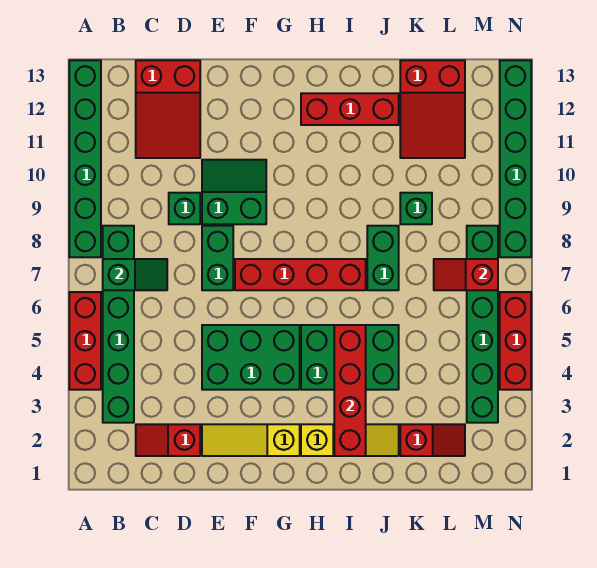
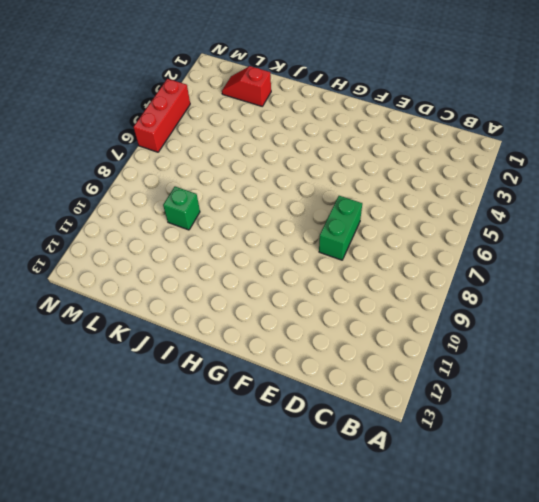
none -> red 1x3 brick [69,292,101,390]
none -> green 1x6 brick [69,60,101,257]
none -> green 1x6 brick [103,226,134,423]

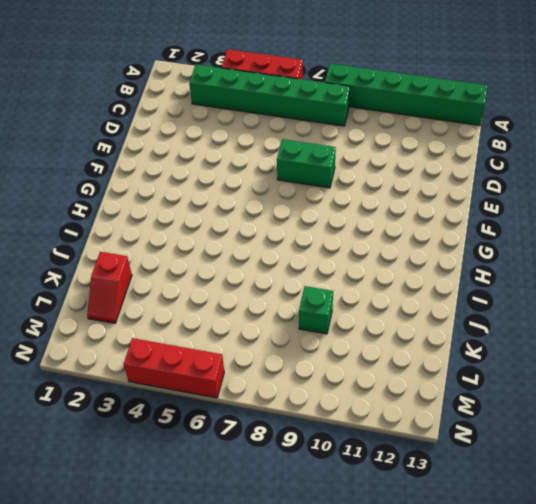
none -> red 1x2 slope [136,424,200,456]
none -> red 2x3 slope [136,60,200,158]
none -> green 1x1 brick [169,193,200,224]

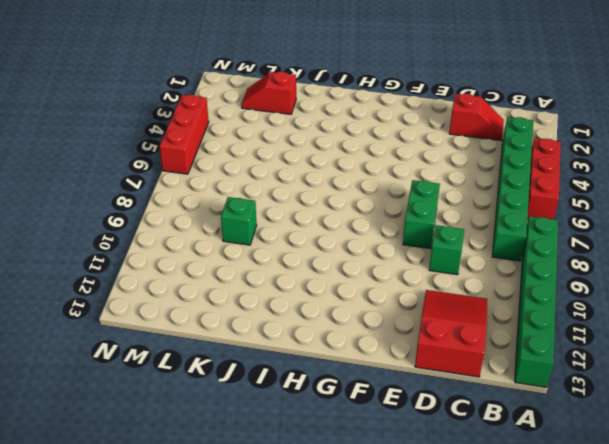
none -> yellow 1x3 slope [202,424,300,456]
none -> green 2x3 brick [202,325,300,390]
none -> green 2x2 slope [202,160,266,224]

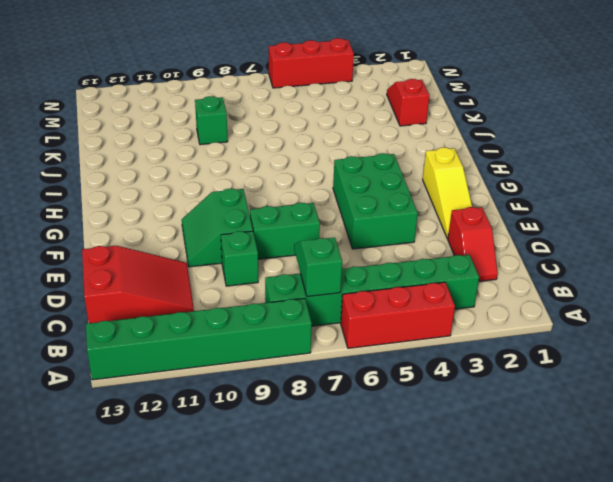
none -> red 1x4 brick [235,259,366,290]
none -> yellow 1x3 slope [301,424,399,456]
none -> green 2x3 brick [301,325,399,390]

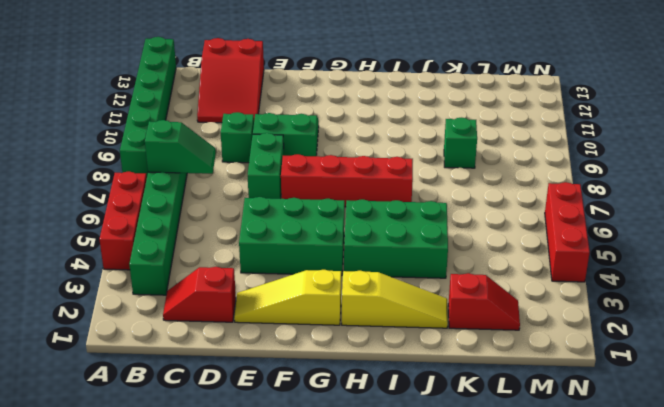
none -> red 1x3 brick [301,93,399,125]
none -> green 1x2 brick [367,226,399,290]
none -> red 2x3 slope [400,60,465,158]

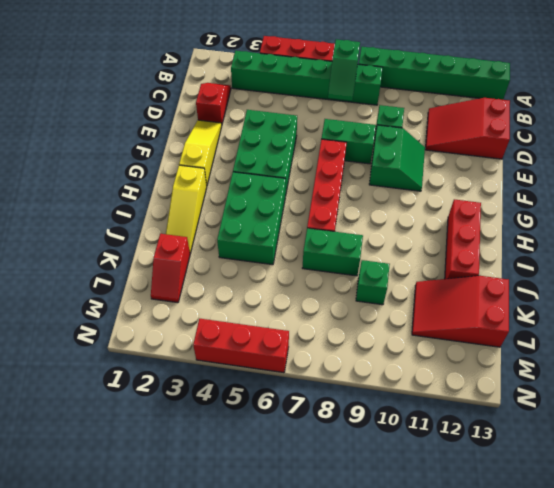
none -> green 1x6 brick [467,226,498,423]
none -> green 1x6 brick [500,60,531,257]
none -> red 1x4 brick [334,325,366,456]

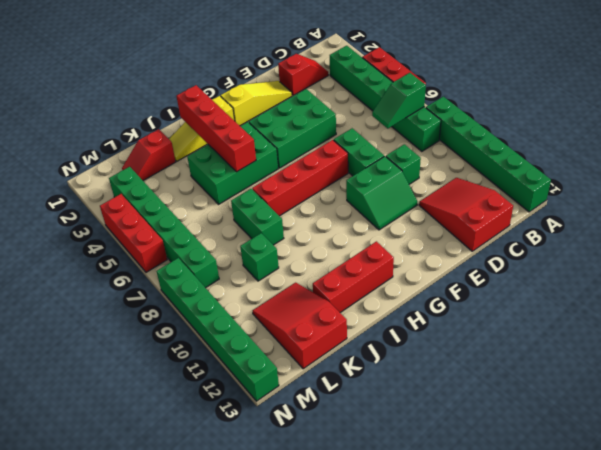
none -> red 1x2 slope [434,259,498,290]

